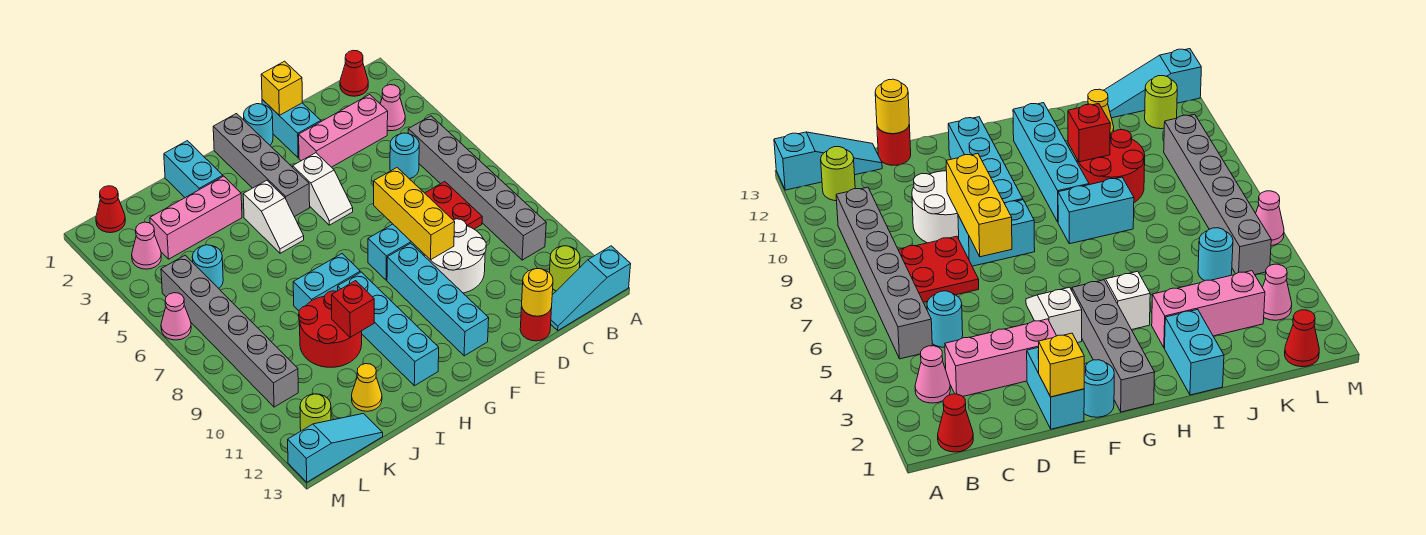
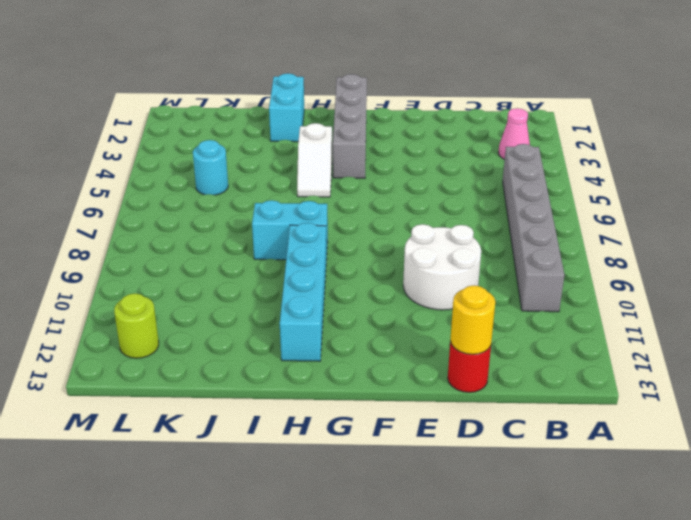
none -> cyan 1x3 slope [551,246,631,330]
none -> red 1x1 cone [340,50,368,96]
none -> lime 1x1 round brick [549,246,580,291]
none -> pink 1x3 brick [299,95,388,167]

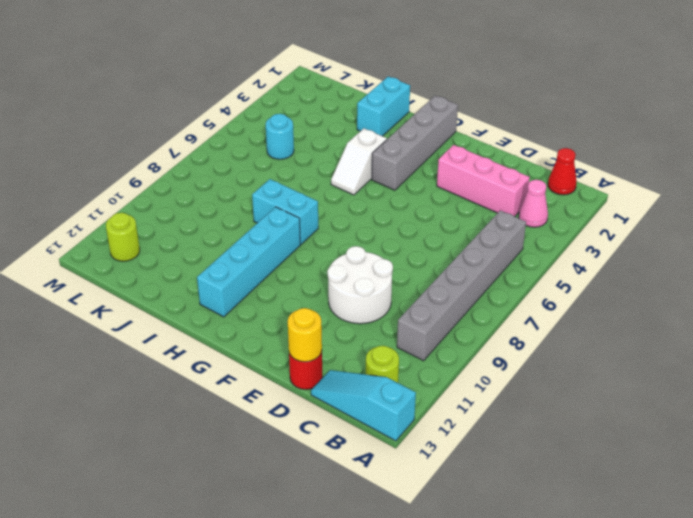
none -> cyan 1x1 round brick [390,133,419,179]
none -> red 2x2 plate [425,182,482,229]
none -> cyan 1x2 brick [262,100,321,158]
none -> cyan 1x2 brick [368,224,424,280]

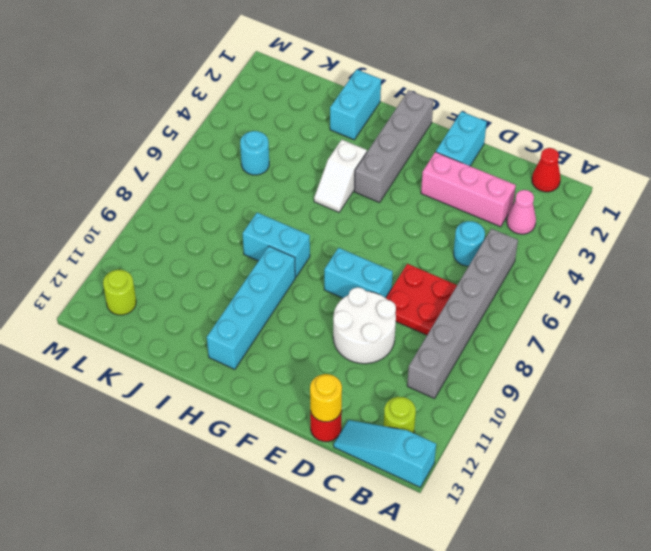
none -> cyan 1x1 round brick [244,104,273,145]
none -> white 1x2 slope [293,153,353,225]
none -> cyan 1x4 brick [387,243,489,356]
none -> pink 1x3 brick [150,176,242,259]

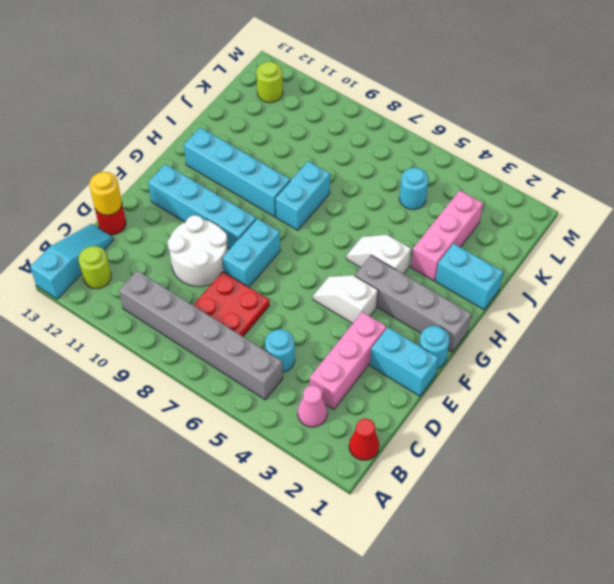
none -> red 2x2 round brick [299,291,362,367]
none -> yellow 1x1 cone [352,364,382,411]
none -> cyan 1x3 slope [288,414,383,482]
none -> red 1x1 cone [96,186,125,233]

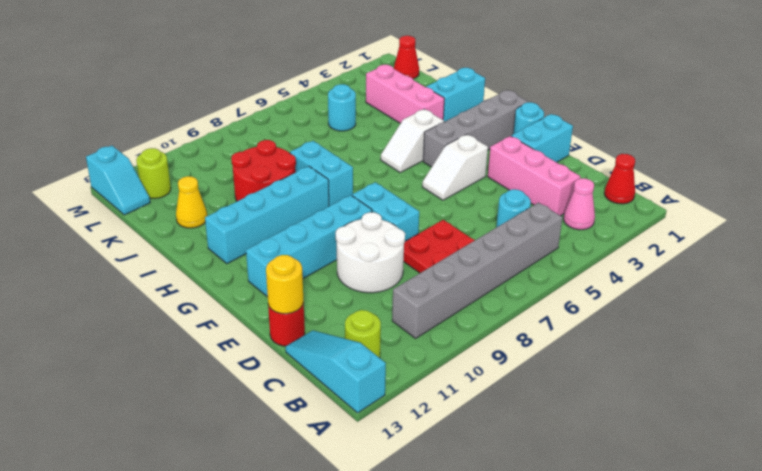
cyan 1x2 slope [86,146,150,215] -> cyan 1x3 slope [288,414,383,482]
none -> pink 1x1 cone [132,222,161,269]
none -> grey 1x6 brick [161,255,298,407]
none -> pink 1x1 cone [161,293,191,340]
none -> yellow 1x1 brick [261,61,302,115]

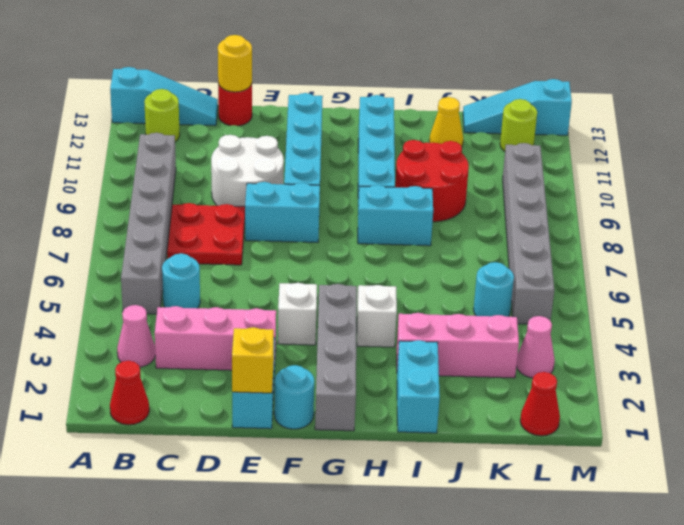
none -> pink 1x1 cone [161,293,191,340]
none -> yellow 1x3 brick [374,168,455,260]
none -> red 1x1 brick [332,281,374,337]

